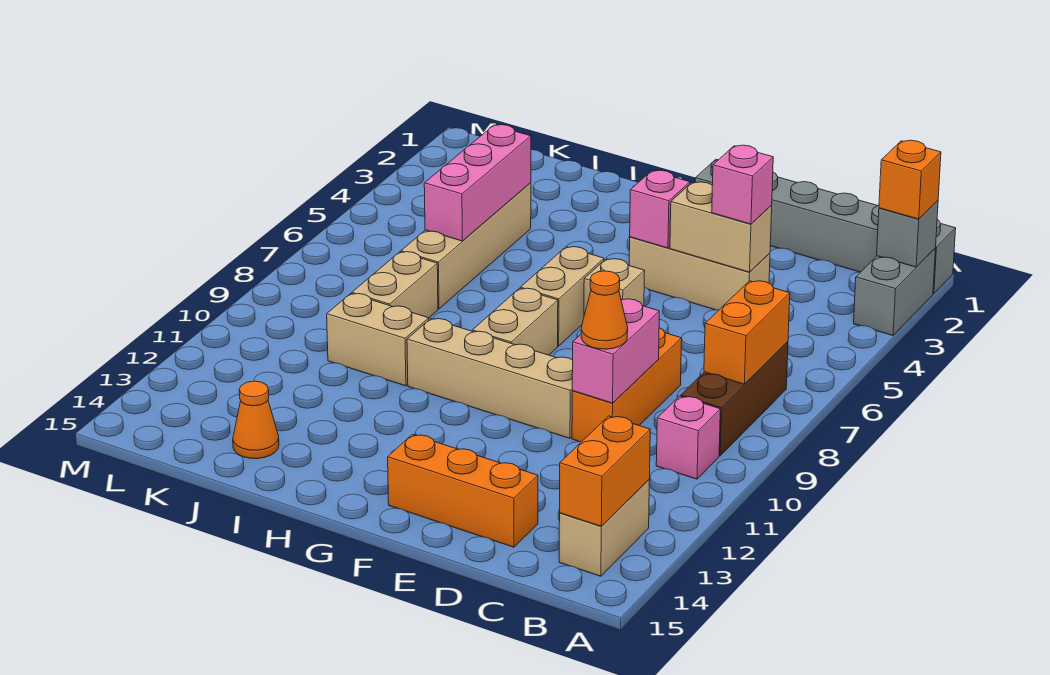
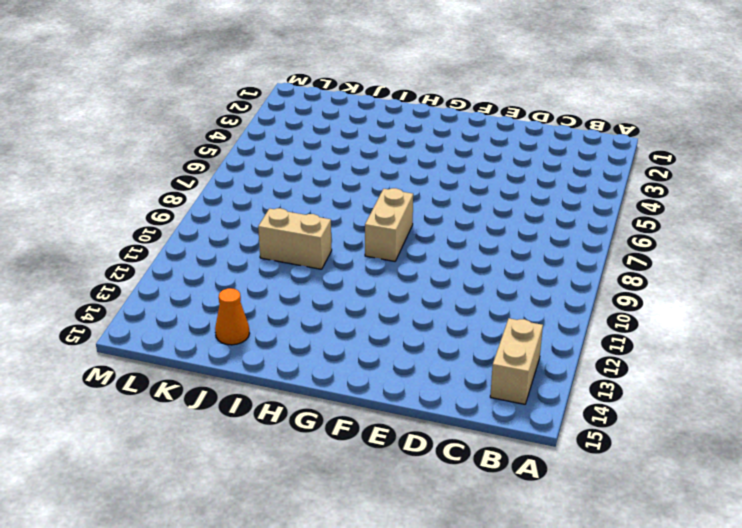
none -> grey 1x6 brick [695,159,956,294]
none -> grey 1x2 brick [854,248,936,336]
none -> brown 1x3 brick [681,342,788,456]

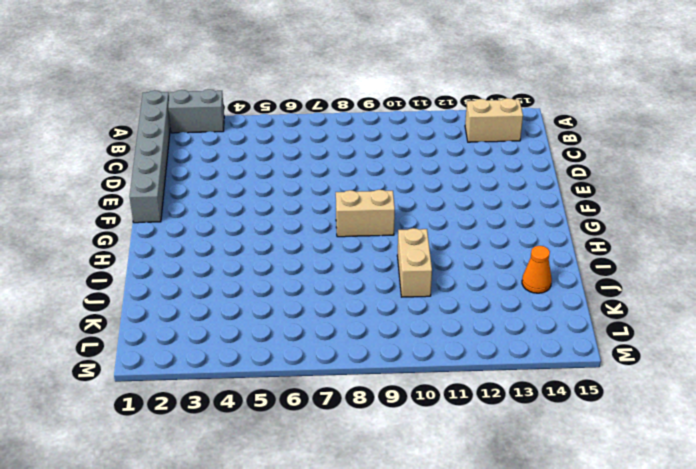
none -> brown 1x3 brick [681,342,788,456]
none -> pink 1x1 brick [656,396,720,479]
none -> tan 1x3 brick [629,237,770,310]

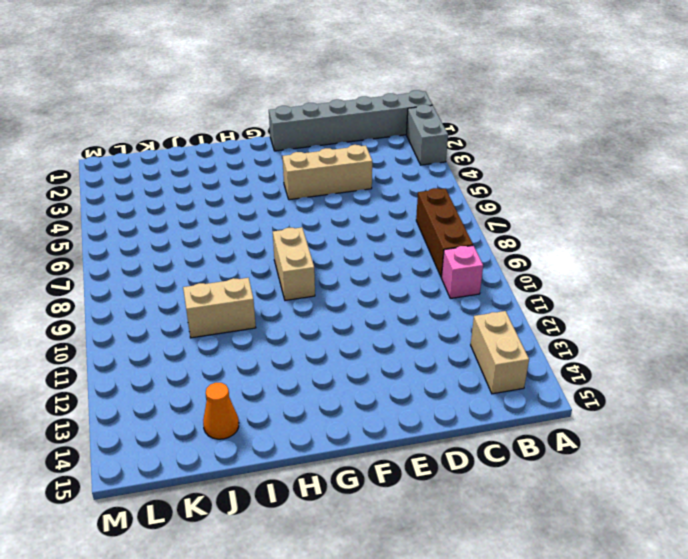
none -> orange 1x3 brick [572,328,682,442]
none -> orange 1x3 brick [388,434,538,547]
none -> tan 1x4 brick [407,319,573,438]

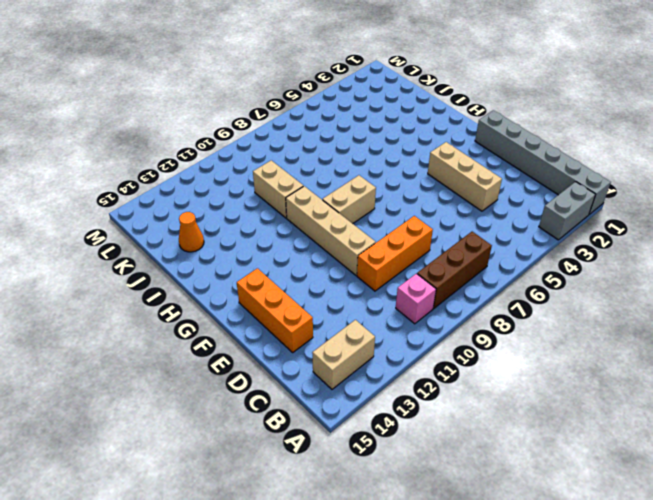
none -> tan 1x1 brick [584,259,645,315]
none -> tan 1x2 brick [520,247,604,346]
none -> tan 1x4 brick [401,183,531,309]

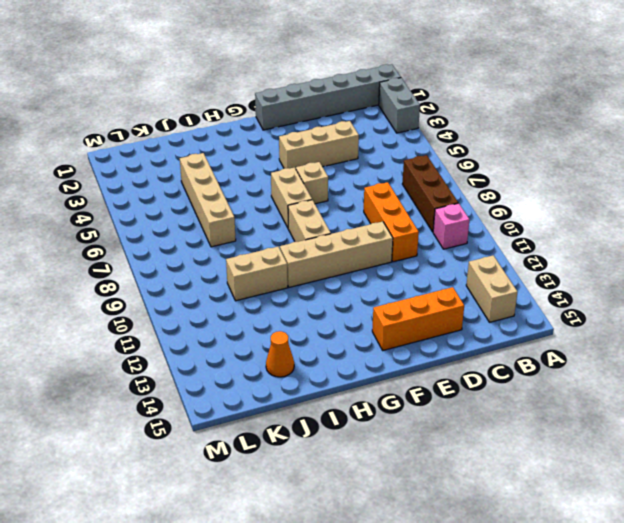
none -> tan 1x2 brick [352,252,438,318]
none -> grey 1x1 brick [877,201,938,267]
none -> orange 1x2 brick [704,281,790,384]

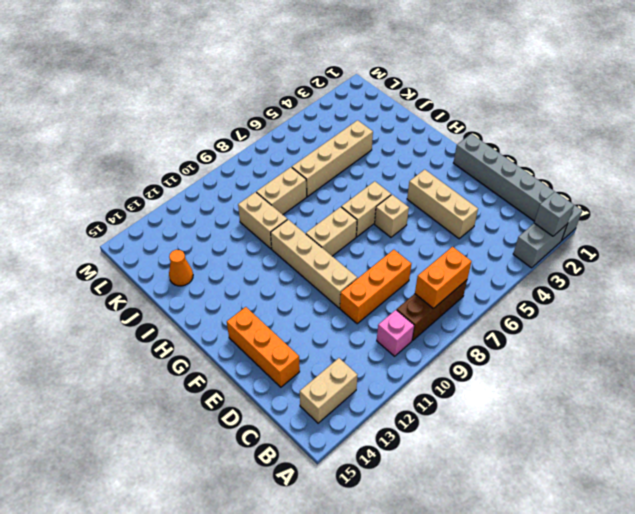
none -> orange 1x2 brick [560,416,650,526]
none -> tan 1x2 brick [670,182,772,272]
none -> pink 1x2 brick [572,299,659,403]

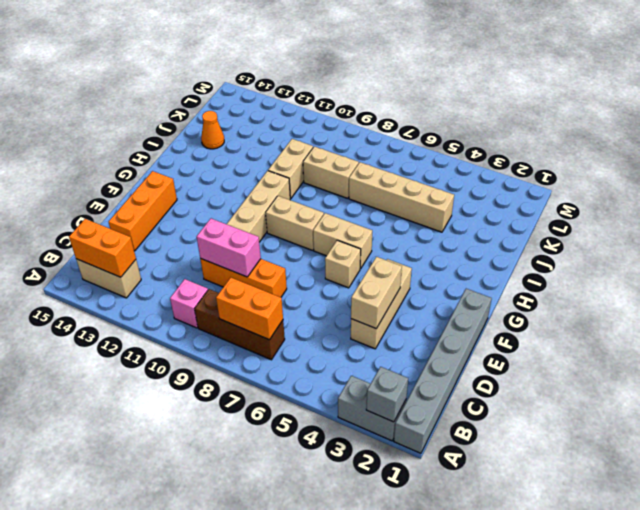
none -> pink 1x1 brick [630,170,690,248]
none -> pink 1x3 brick [424,125,531,241]
none -> orange 1x1 brick [879,140,941,219]

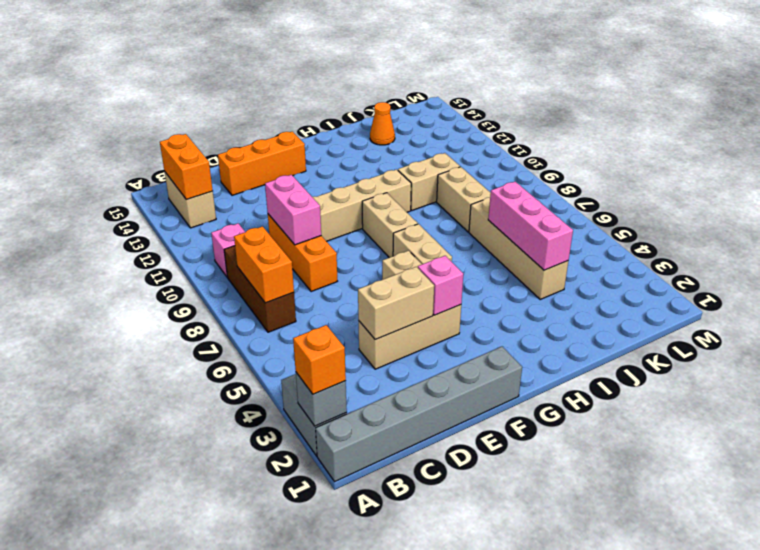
none -> pink 1x1 brick [712,145,773,224]
none -> orange 1x1 cone [581,271,628,349]

